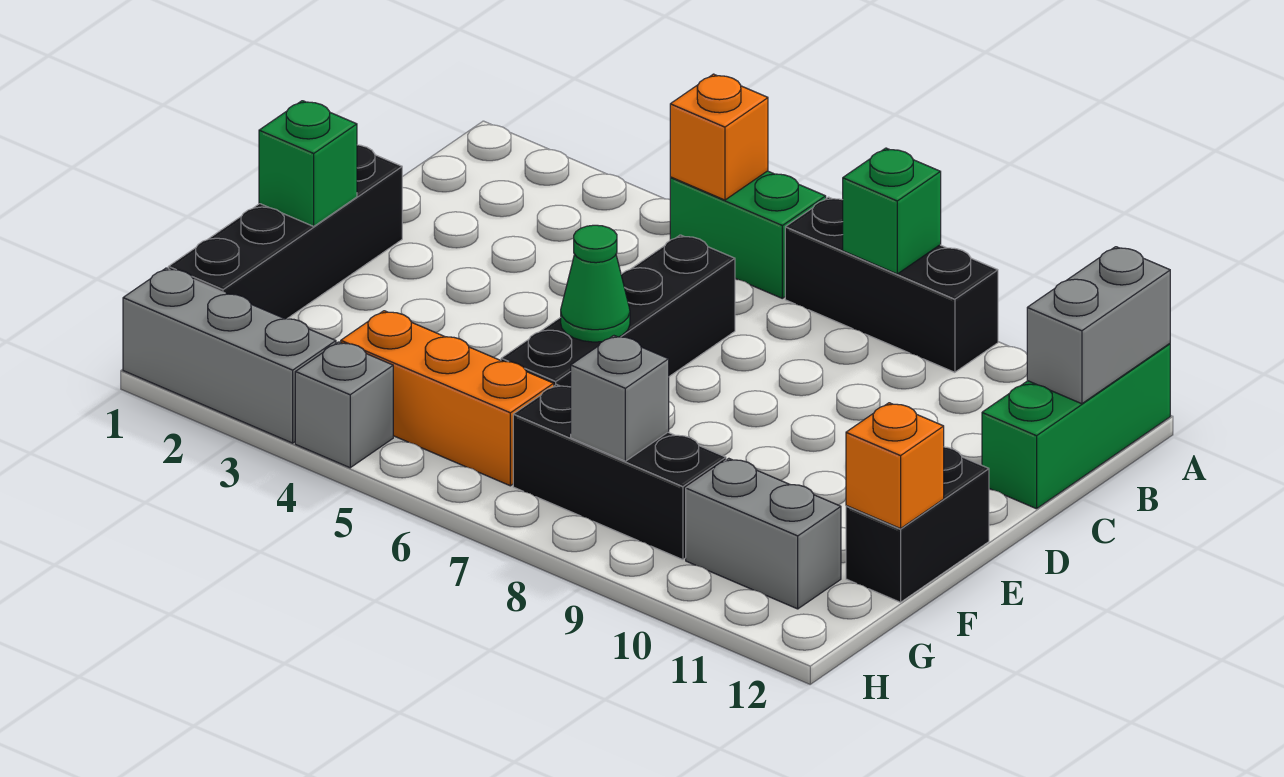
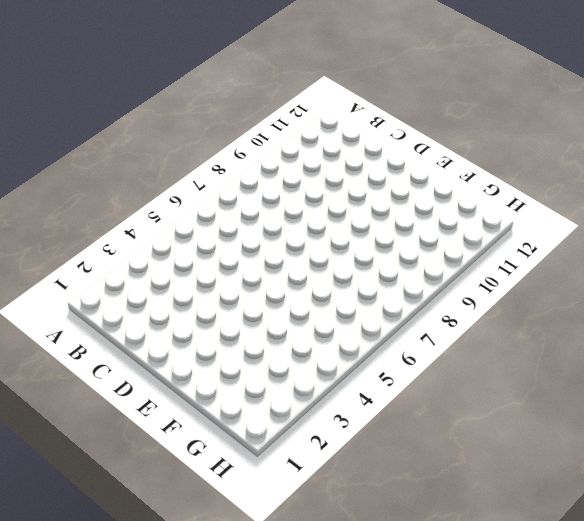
none -> green 1x2 brick [670,171,826,298]
none -> black 1x3 brick [785,197,998,372]
none -> green 1x3 brick [982,344,1170,509]

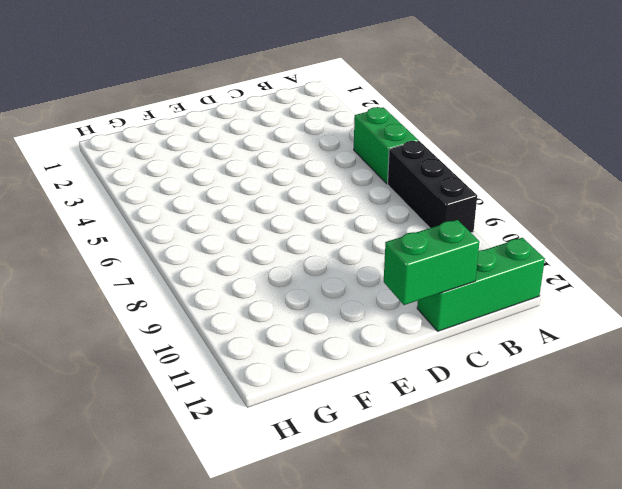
green 1x2 brick [384,220,480,305] -> none
none -> black 1x4 brick [501,235,735,387]
none -> black 1x4 brick [168,145,402,319]
none -> black 1x2 brick [846,447,989,602]

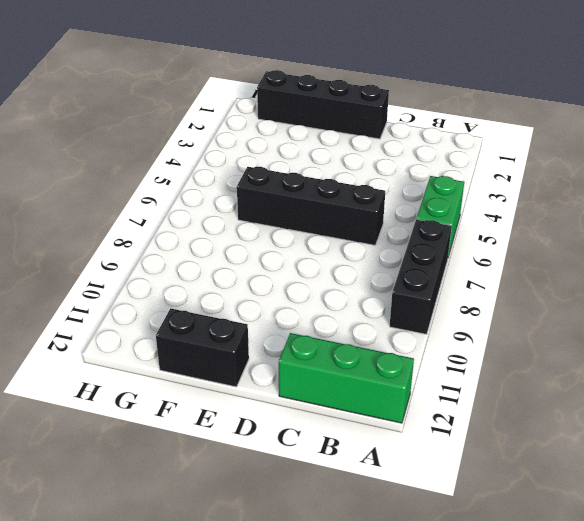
none -> orange 1x3 brick [341,311,554,486]
none -> black 1x3 brick [513,385,726,560]
none -> grey 1x2 brick [686,458,841,609]

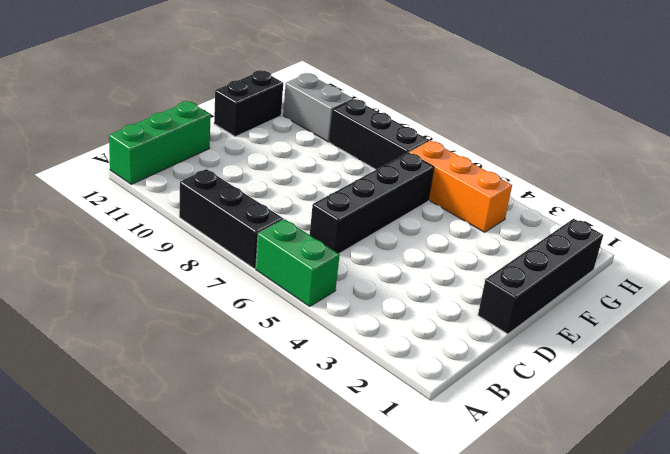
none -> grey 1x3 brick [123,268,336,443]
none -> grey 1x1 brick [295,342,393,468]
none -> orange 1x1 brick [670,74,768,200]

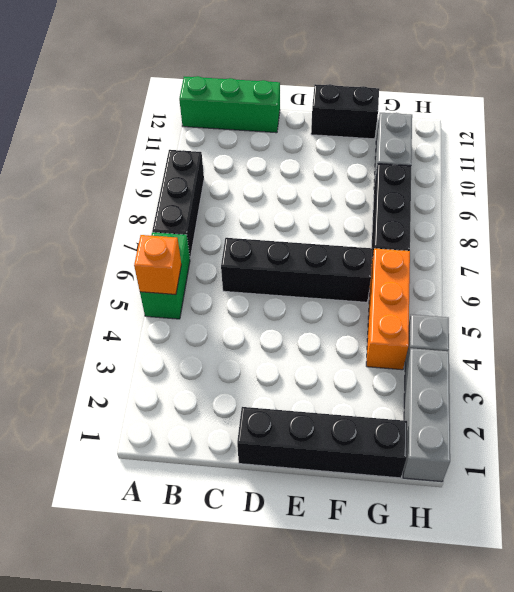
none -> green 1x1 brick [843,148,941,274]
none -> grey 1x2 brick [1027,247,1170,404]
none -> green 1x1 brick [259,101,357,226]

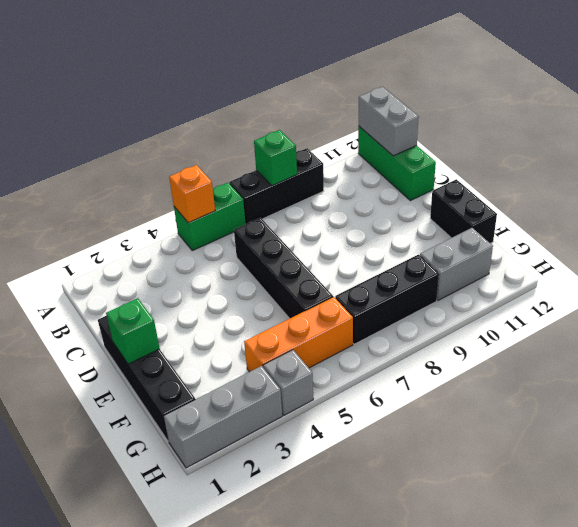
none -> green 1x1 cone [561,225,630,342]
none -> orange 1x1 brick [846,403,944,529]
none -> grey 1x1 brick [571,336,669,461]

